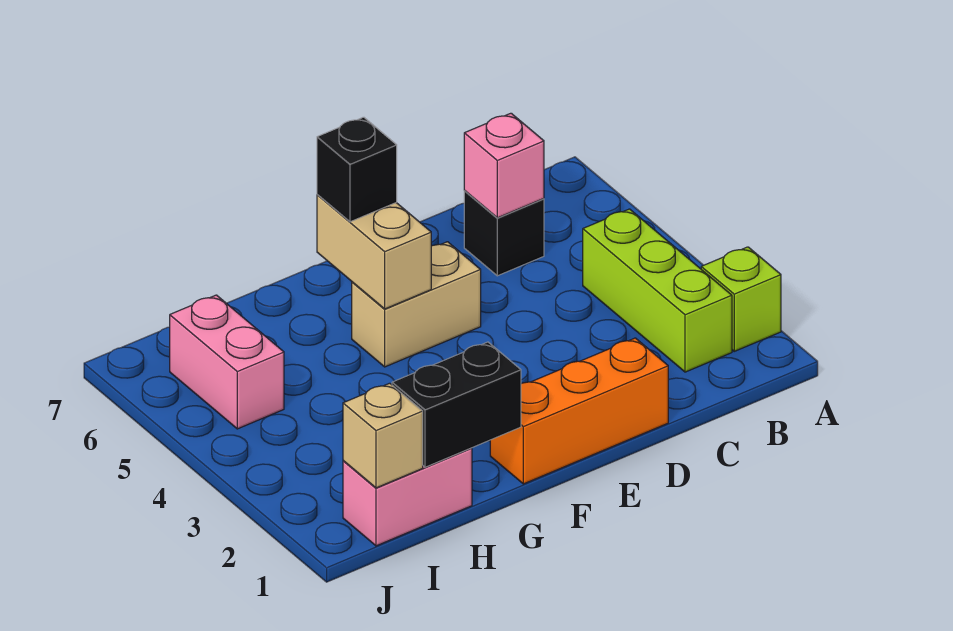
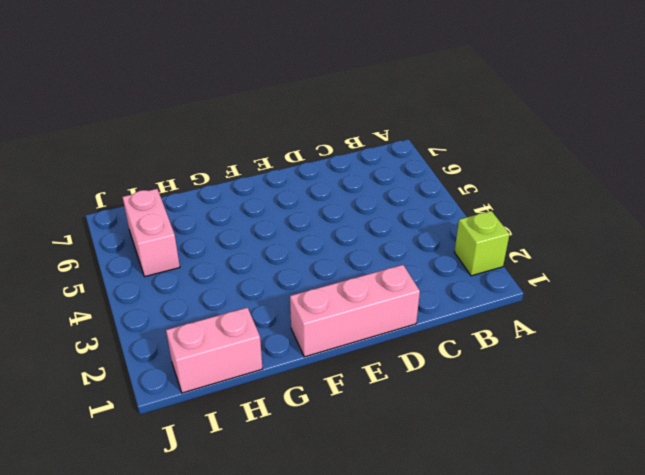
pink 1x3 brick [290,265,420,357] -> orange 1x3 brick [490,338,668,484]
none -> lime 1x3 brick [583,209,732,372]
none -> black 1x1 brick [464,191,544,276]
none -> tan 1x2 brick [352,242,481,367]

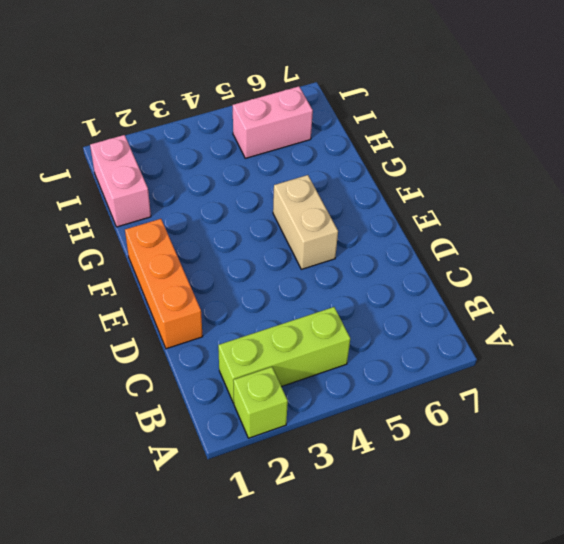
none -> black 1x1 brick [464,191,544,276]
none -> pink 1x1 brick [464,113,544,218]
none -> tan 1x2 brick [317,195,431,309]

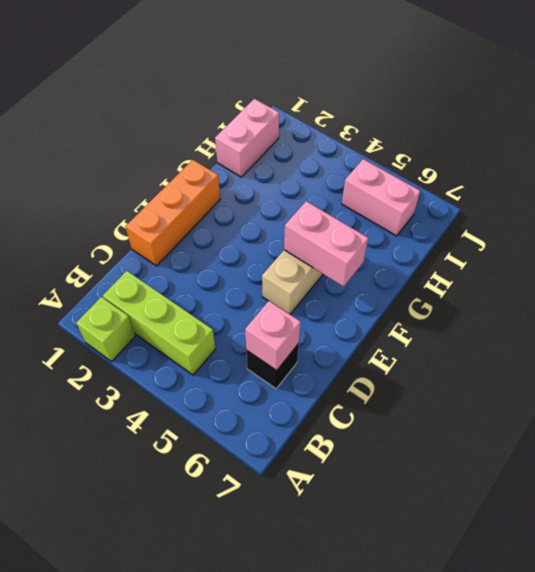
pink 1x2 brick [284,201,368,287] -> tan 1x2 brick [317,195,431,309]
none -> black 1x2 brick [392,342,521,467]
none -> tan 1x1 brick [343,383,423,488]
none -> black 1x1 brick [317,117,397,222]

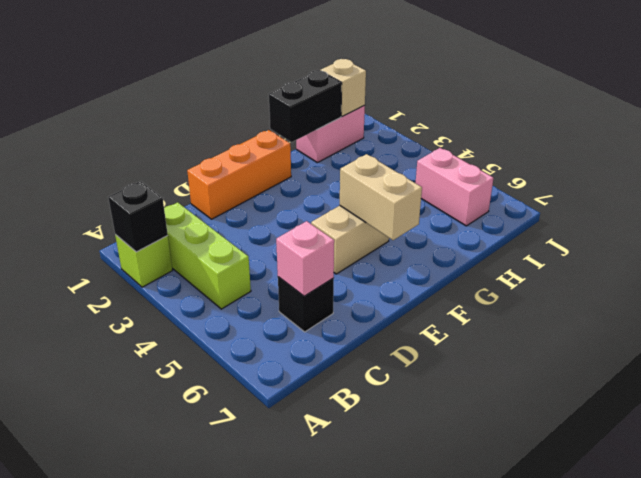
black 1x1 brick [108,181,168,252] -> black 1x1 brick moved to [317,117,397,222]

